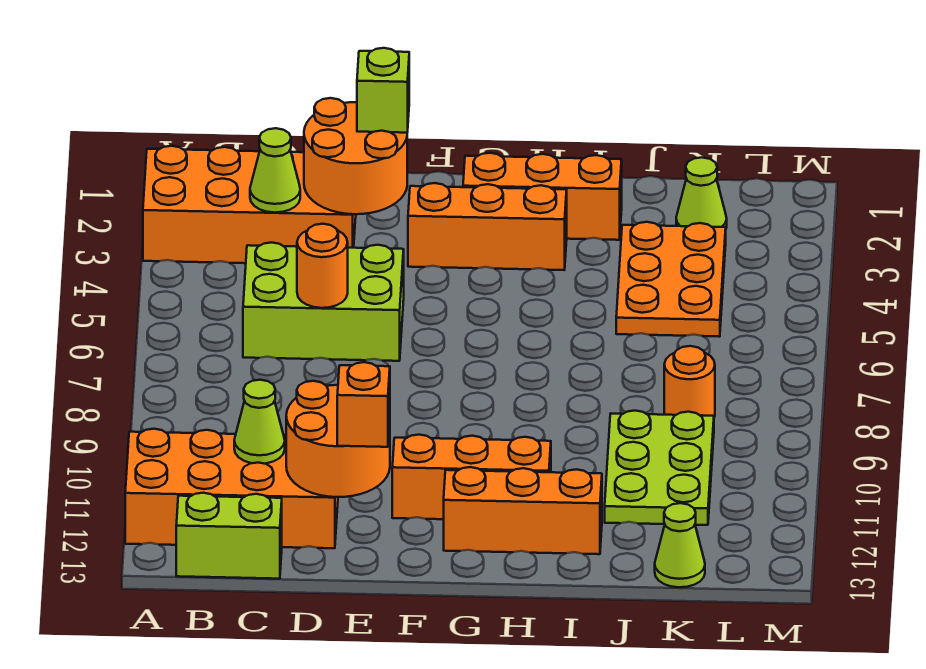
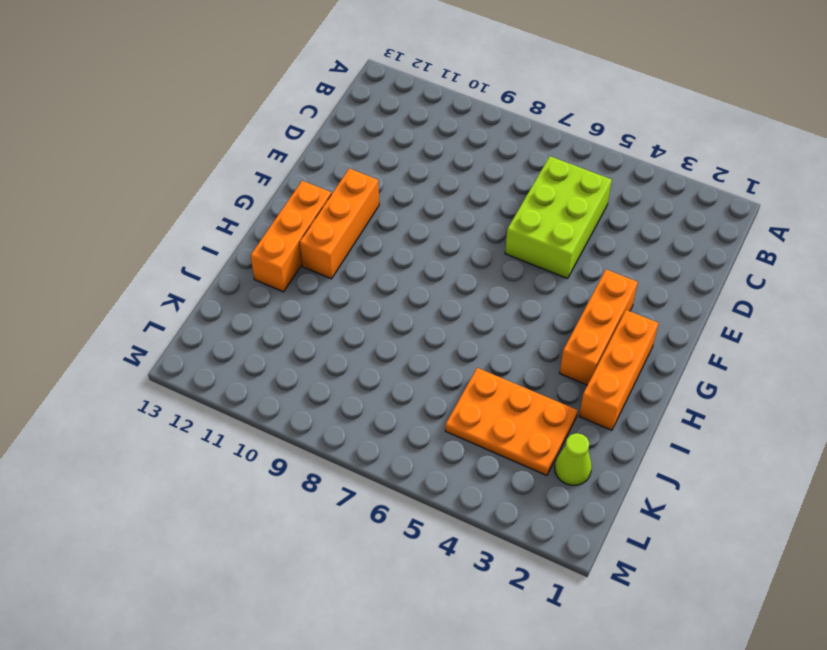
none -> orange 2x4 brick [143,146,356,263]
none -> orange 2x4 brick [125,429,338,548]
none -> lime 1x2 brick [176,493,282,579]

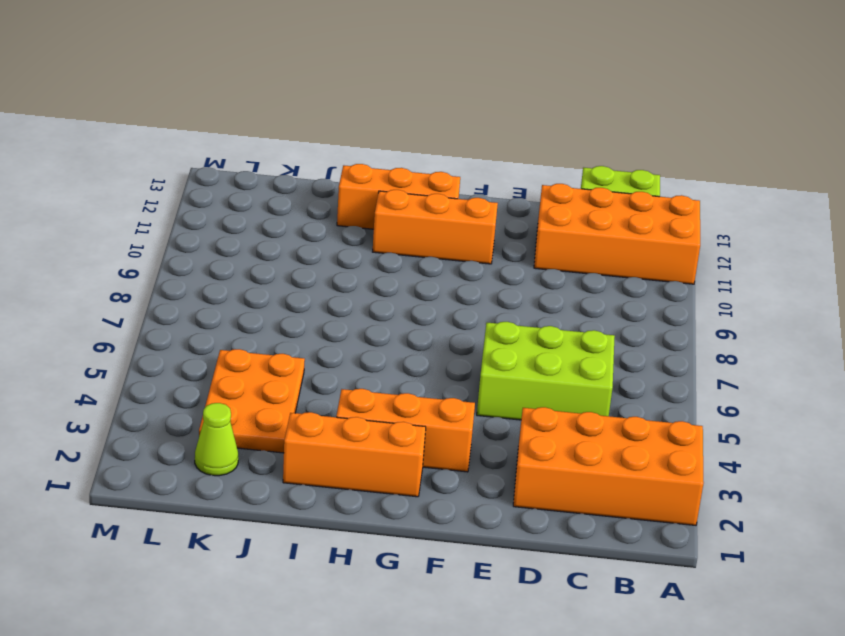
none -> lime 2x3 plate [605,411,714,525]
none -> orange 1x1 round brick [664,346,715,417]
none -> lime 1x1 cone [655,503,705,587]

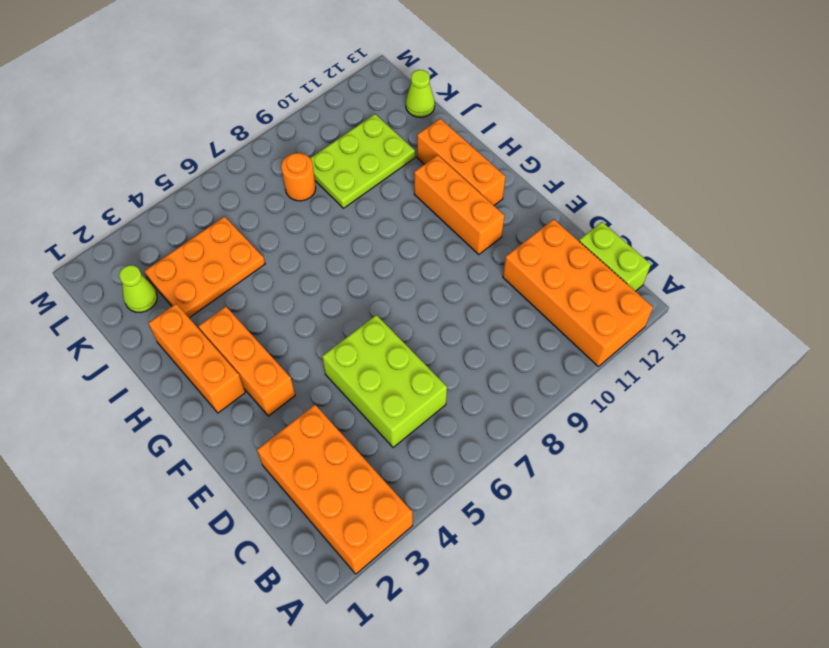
none -> lime 1x1 cone [250,128,300,213]
none -> lime 1x1 cone [234,380,285,464]
none -> orange 2x2 round brick [304,98,407,214]

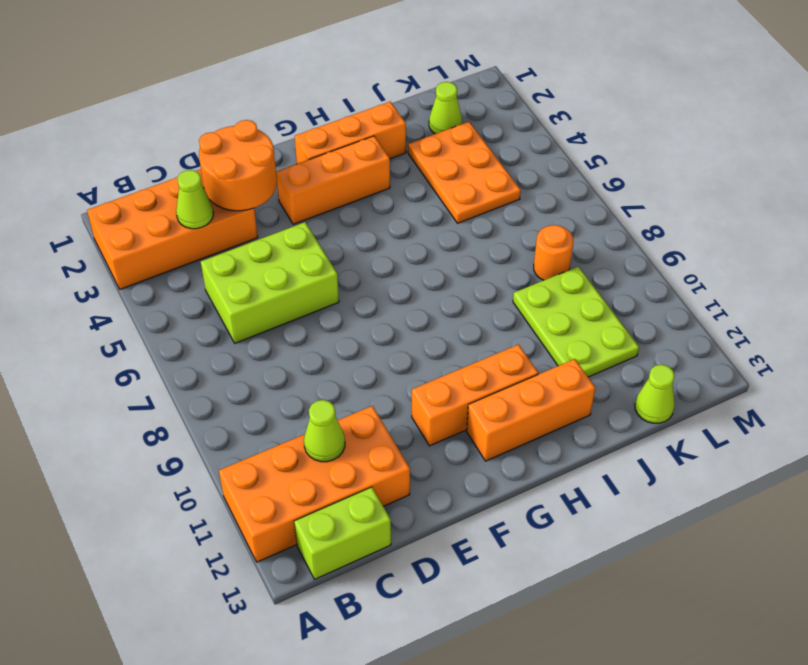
none -> orange 1x1 round brick [297,224,348,308]
none -> orange 2x2 round brick [286,381,390,497]
none -> lime 1x1 brick [357,48,409,133]

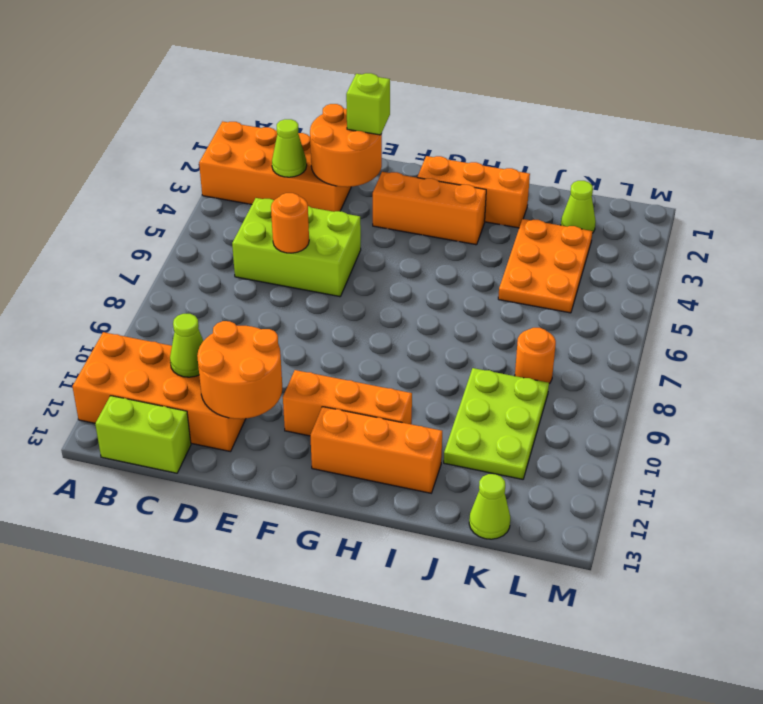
none -> orange 1x1 brick [337,362,390,447]

